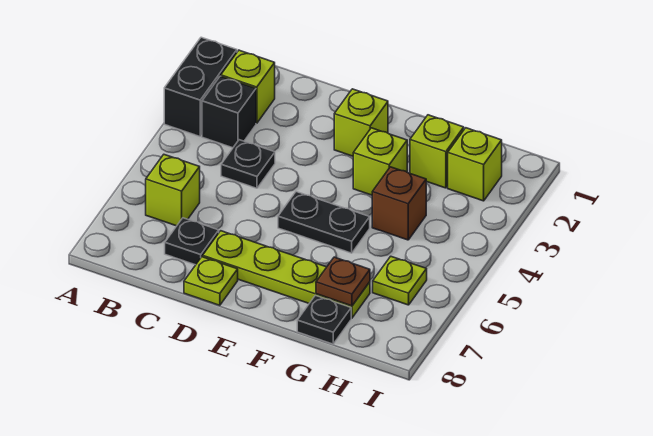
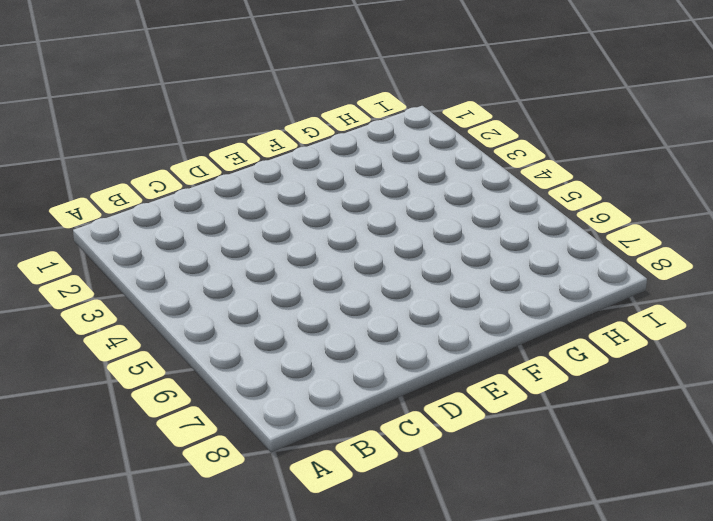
none -> black 1x2 brick [164,37,237,136]
none -> lime 1x1 brick [221,50,275,123]
none -> black 1x1 brick [202,76,256,148]

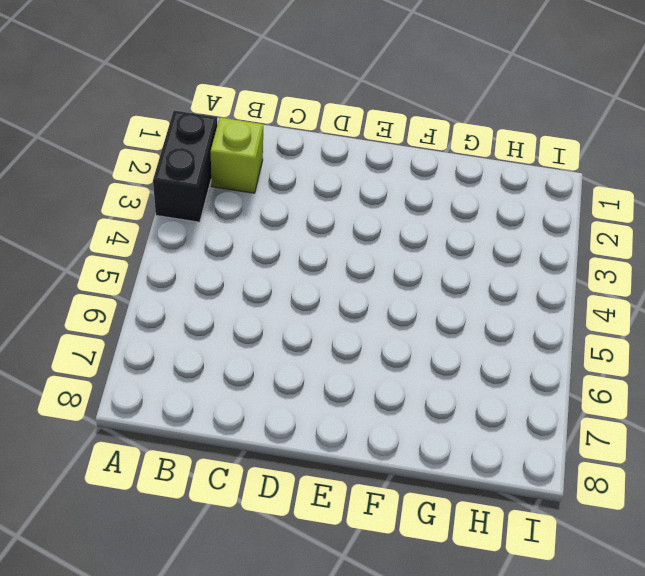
none -> black 1x1 brick [202,76,256,148]
none -> lime 1x1 brick [146,155,200,226]
none -> black 1x1 plate [221,140,275,188]

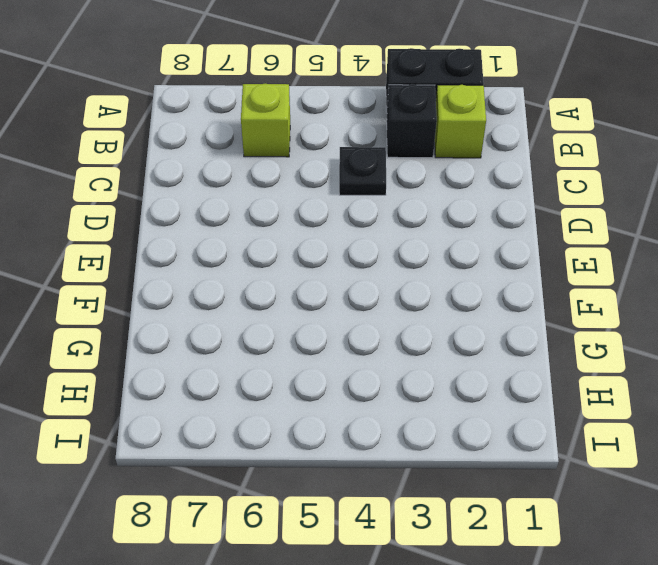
none -> black 1x1 plate [165,218,219,265]
none -> lime 1x4 plate [203,231,370,318]
none -> lime 1x1 plate [184,257,238,305]

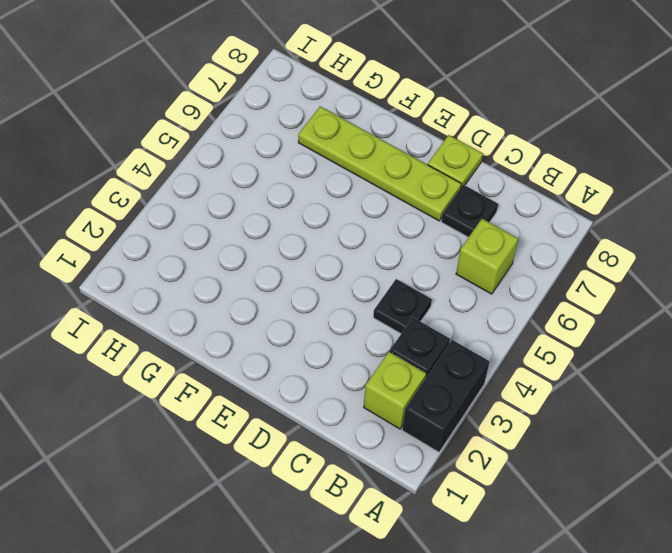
none -> lime 1x1 brick [334,89,388,156]
none -> black 1x2 plate [278,192,370,253]
none -> lime 1x1 brick [353,128,407,195]

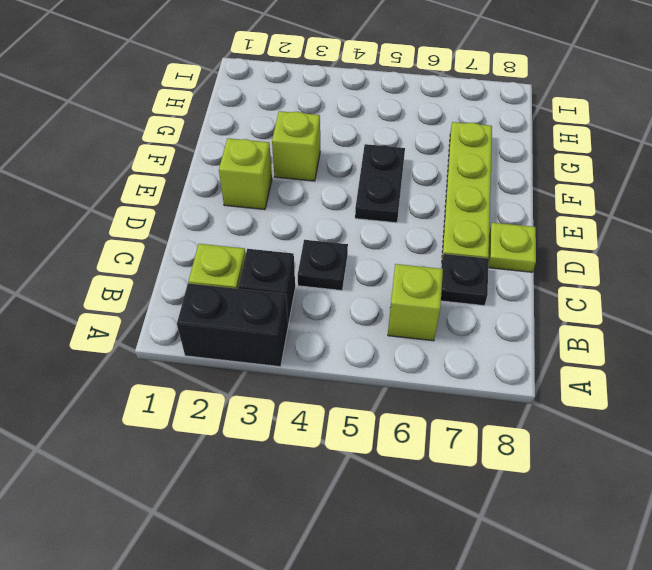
none -> lime 1x1 brick [410,115,464,188]
none -> brown 1x1 brick [372,167,426,240]
none -> black 1x1 plate [297,295,351,344]

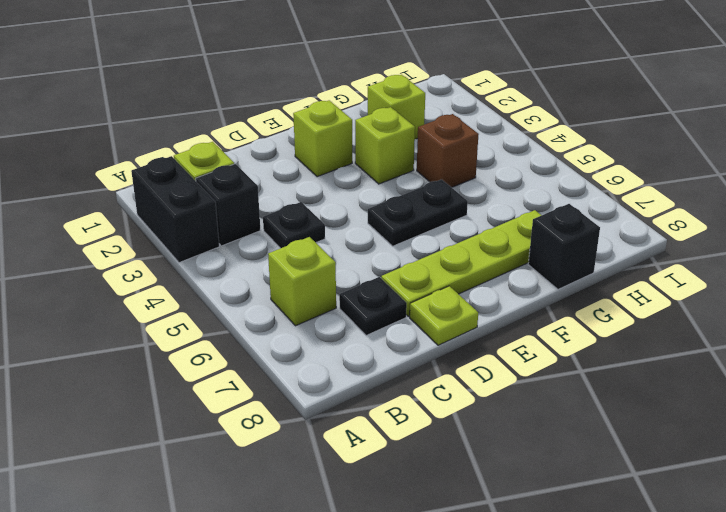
black 1x1 brick [528,204,600,289] -> black 1x1 plate [297,295,351,344]
none -> lime 1x1 brick [448,128,502,201]
none -> lime 1x1 plate [373,256,427,305]
none -> brown 1x1 plate [316,257,370,306]

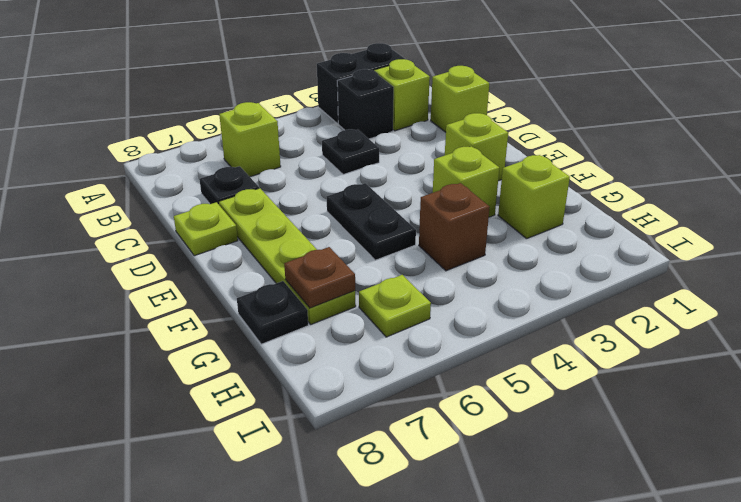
lime 1x1 brick [431,66,489,132] -> lime 1x1 brick moved to [448,128,502,201]

